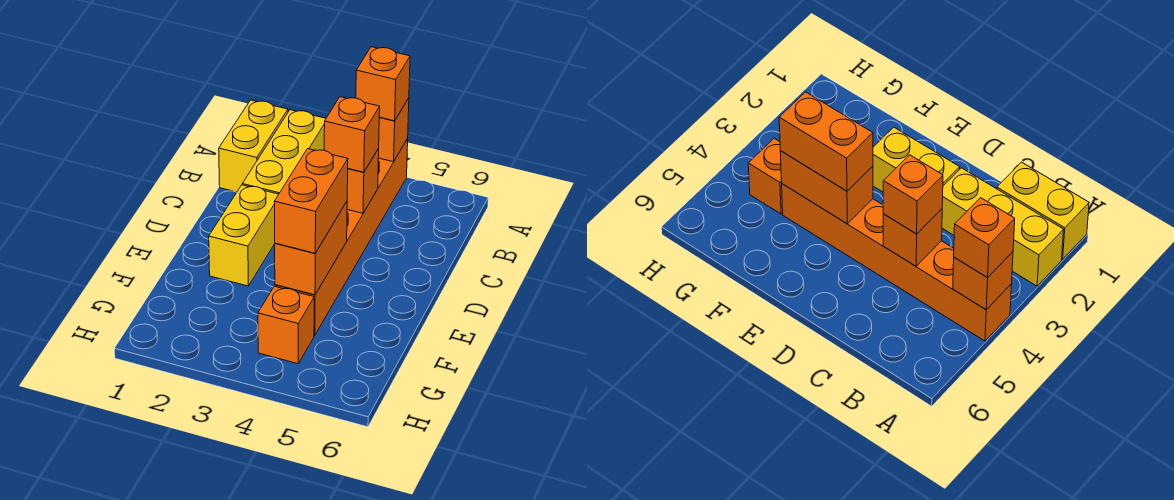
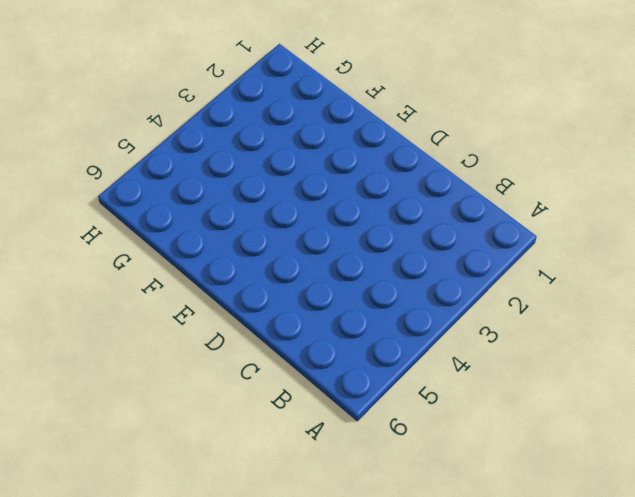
none -> yellow 1x2 brick [219,100,288,192]
none -> yellow 1x3 brick [242,110,326,194]

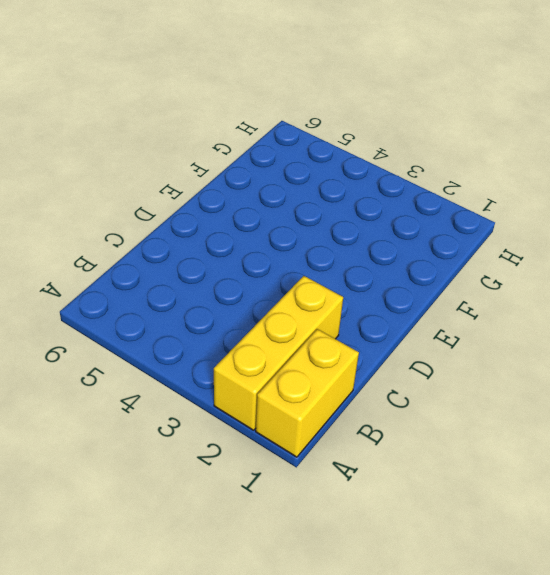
none -> orange 1x6 brick [275,139,408,335]
none -> yellow 1x2 brick [209,185,279,286]

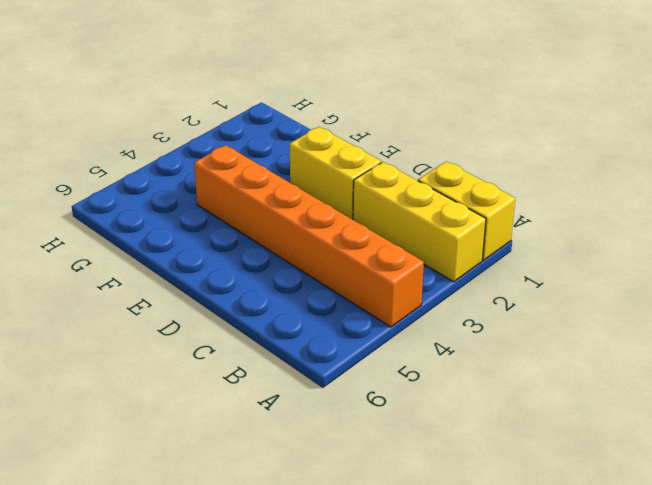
none -> orange 1x1 brick [258,286,314,364]
none -> orange 1x1 brick [378,98,409,162]

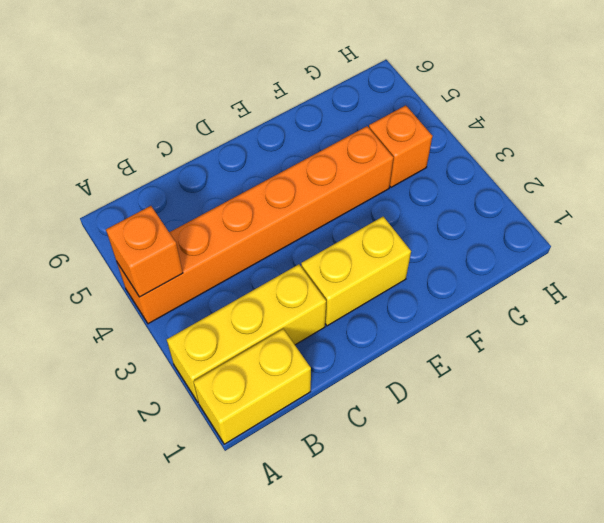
none -> orange 1x1 brick [347,149,379,213]
none -> orange 1x2 brick [275,202,347,295]

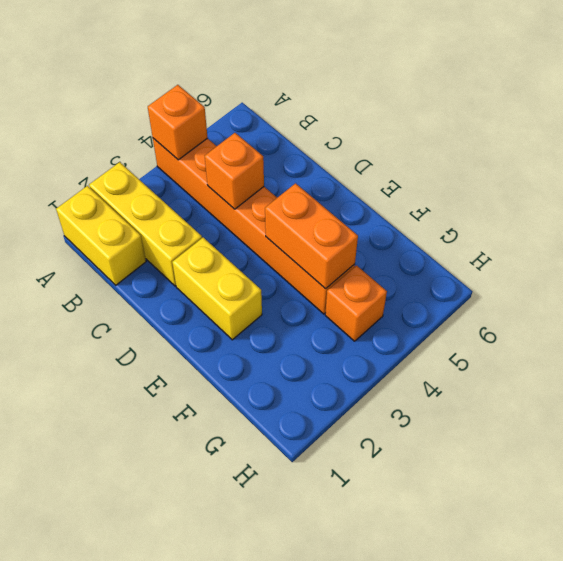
none -> orange 1x1 brick [356,47,410,121]
none -> orange 1x1 brick [324,97,380,172]

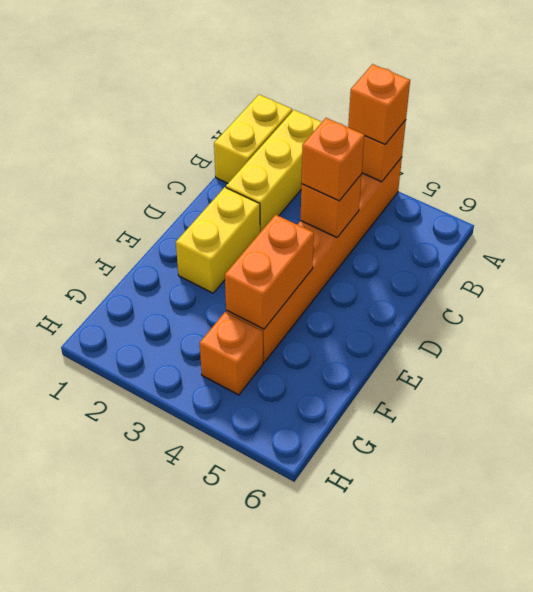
none -> orange 1x2 brick [274,149,348,253]

